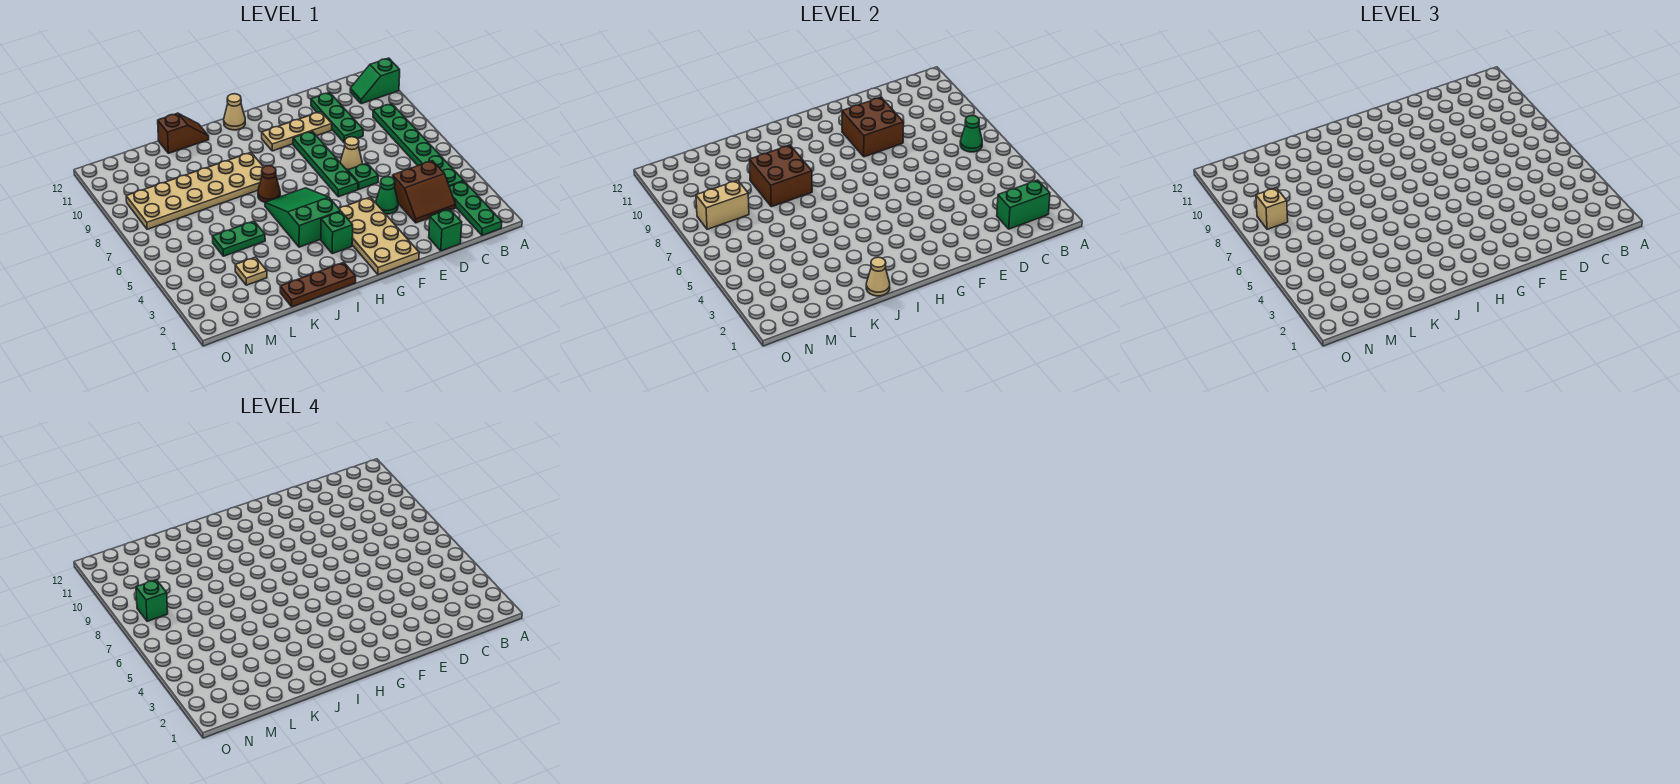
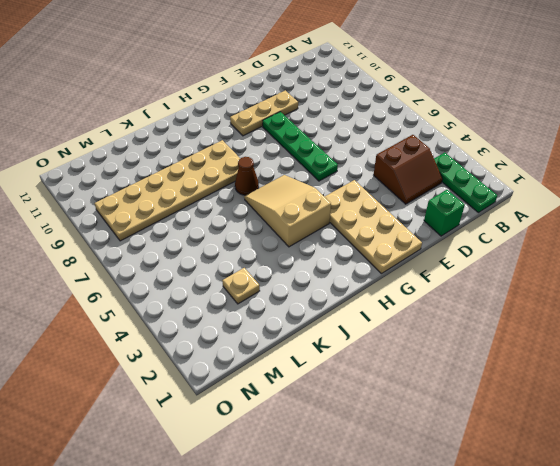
tan 2x3 slope [244,175,331,247] -> green 2x3 slope [265,188,341,247]
none -> green 1x2 slope [350,58,400,104]
none -> green 1x6 plate [373,104,464,186]
none -> green 1x3 plate [311,92,363,143]

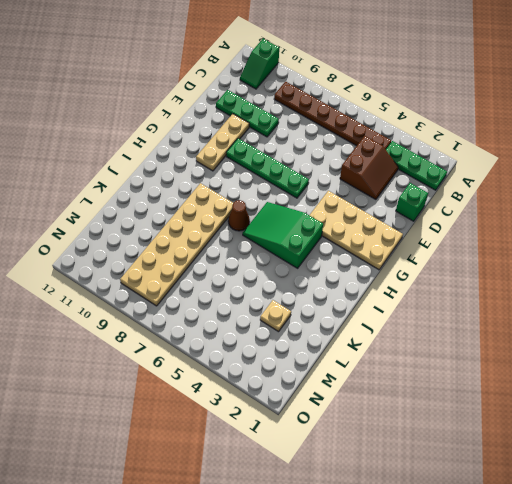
brown 1x6 plate [274,82,391,150] -> green 1x6 plate [373,104,464,186]
none -> green 1x1 cone [376,177,398,214]
none -> green 1x1 plate [348,163,378,189]
none -> tan 1x1 cone [340,137,362,171]

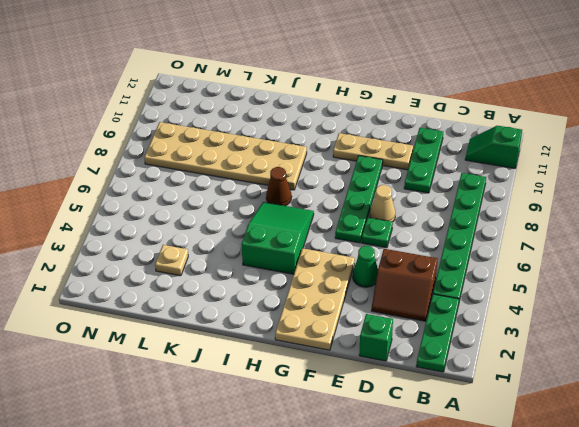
none -> green 1x1 brick [321,212,353,254]
none -> tan 1x1 cone [224,94,245,130]
none -> brown 1x3 plate [280,262,356,307]

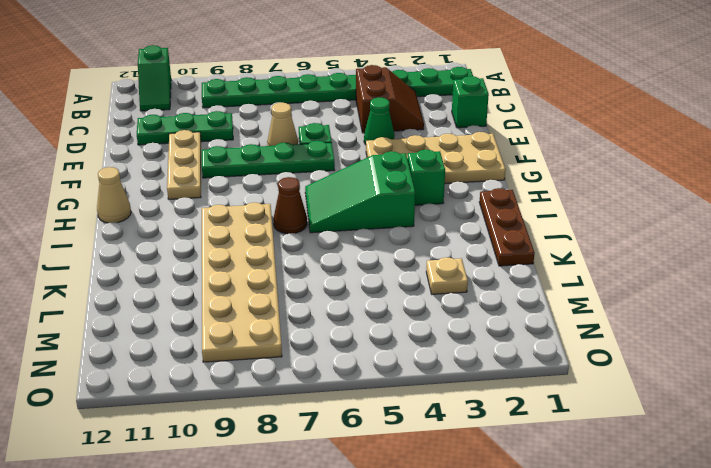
none -> brown 1x2 slope [158,113,209,153]
none -> green 1x2 plate [212,221,265,256]
none -> green 1x2 brick [997,180,1050,229]

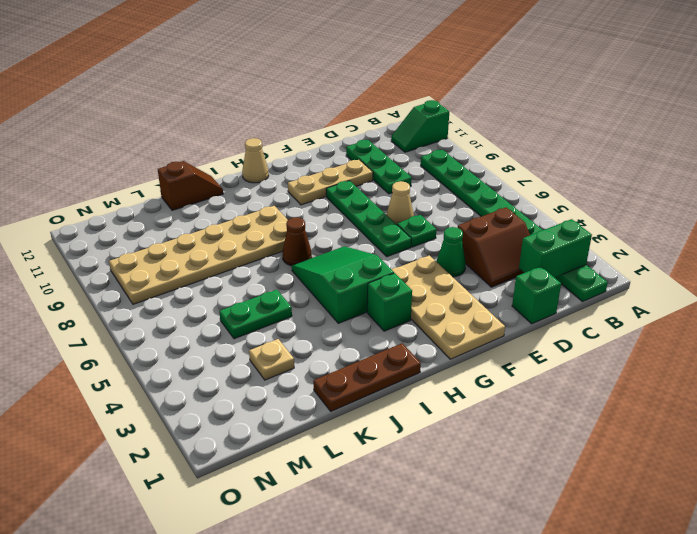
none -> green 1x1 cone [960,116,982,152]
none -> brown 2x2 brick [842,97,904,157]
none -> tan 1x1 cone [866,257,890,296]

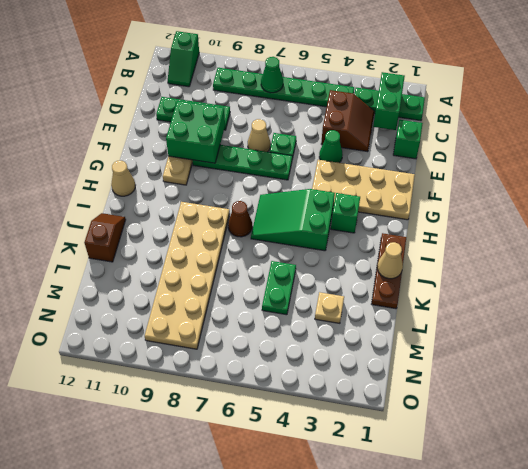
green 2x2 brick [166,101,225,163] -> brown 2x2 brick [842,97,904,157]
none -> brown 2x2 brick [749,145,812,207]
none -> tan 1x2 brick [696,180,749,229]
none -> tan 1x1 brick [1256,188,1288,229]

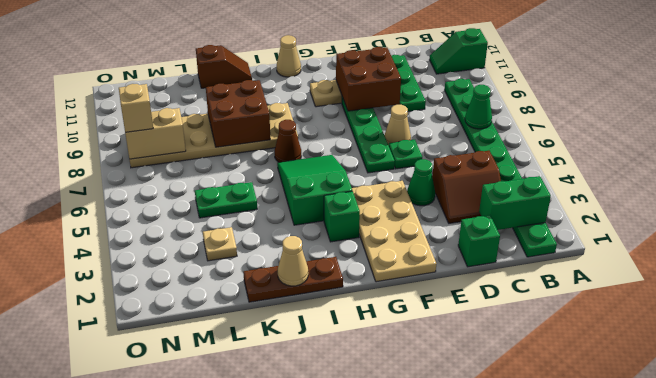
none -> green 1x1 brick [136,580,168,621]

